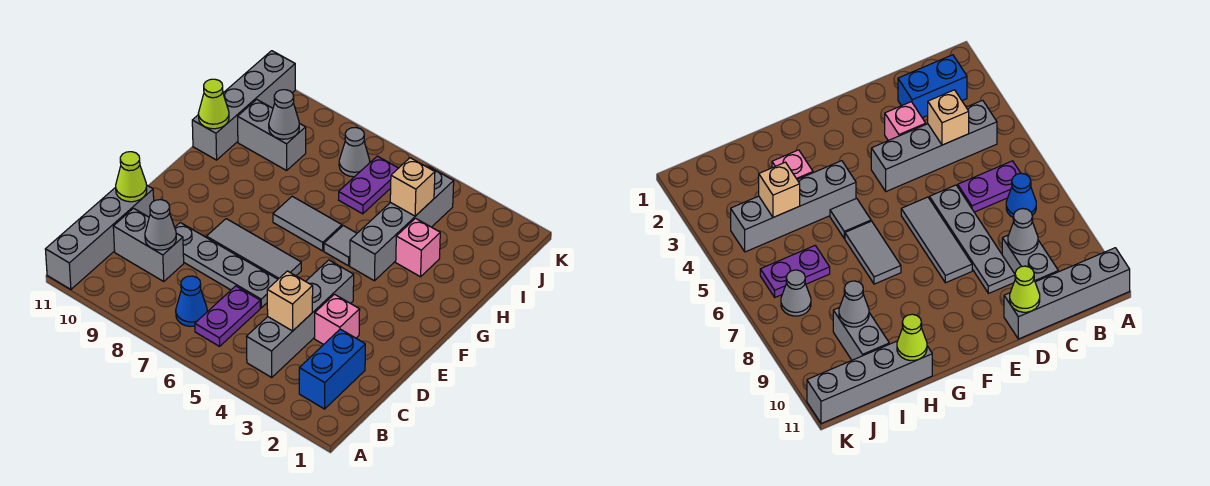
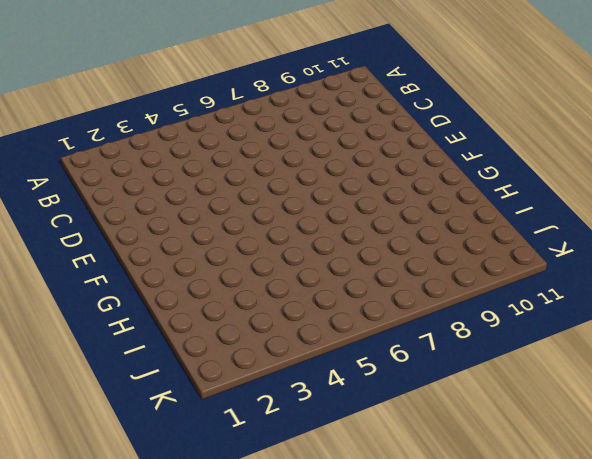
none -> grey 1x4 brick [45,186,154,289]
none -> blue 1x2 brick [299,329,365,409]
none -> grey 1x4 brick [247,260,354,377]

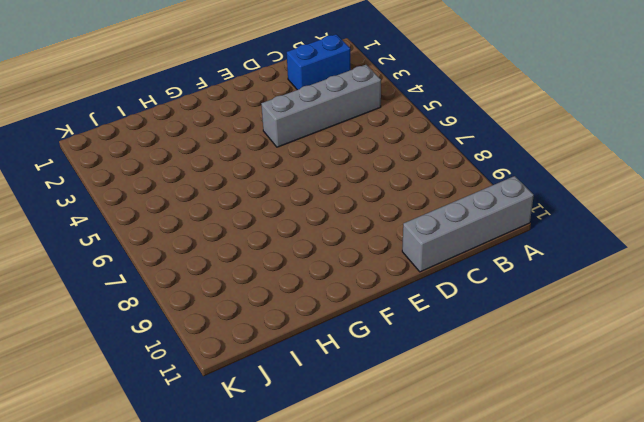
none -> purple 1x2 plate [195,286,260,346]
none -> blue 1x1 cone [176,276,207,326]
none -> grey 1x2 brick [113,208,184,281]

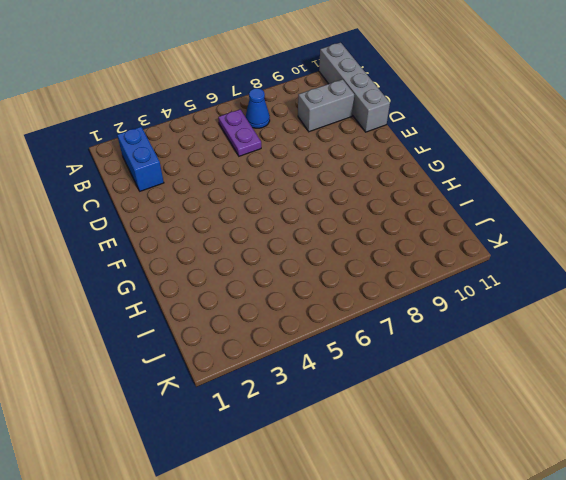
none -> grey 1x4 brick [247,260,354,377]
none -> pink 1x1 brick [315,294,360,344]
none -> grey 1x4 plate [175,223,278,308]

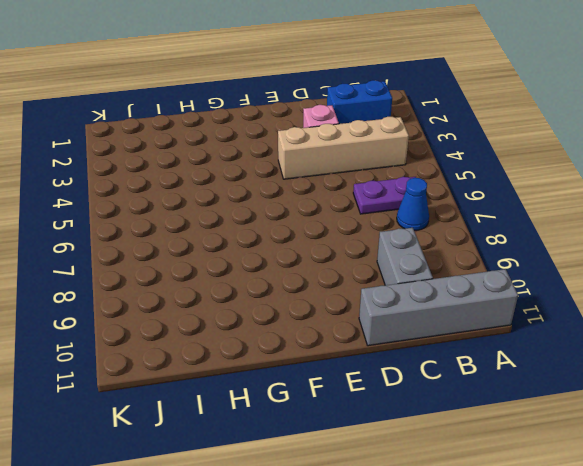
tan 1x4 brick [278,117,409,179] -> grey 1x4 brick [247,260,354,377]
none -> grey 1x4 plate [175,223,278,308]
none -> grey 1x3 tile [206,219,301,279]
none -> grey 1x4 brick [350,167,454,281]

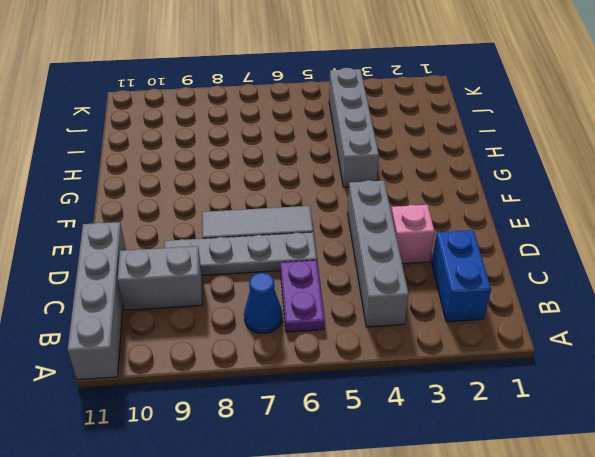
none -> grey 1x1 tile [324,226,357,266]
none -> grey 1x2 tile [273,196,342,251]
none -> pink 1x1 brick [396,218,440,277]

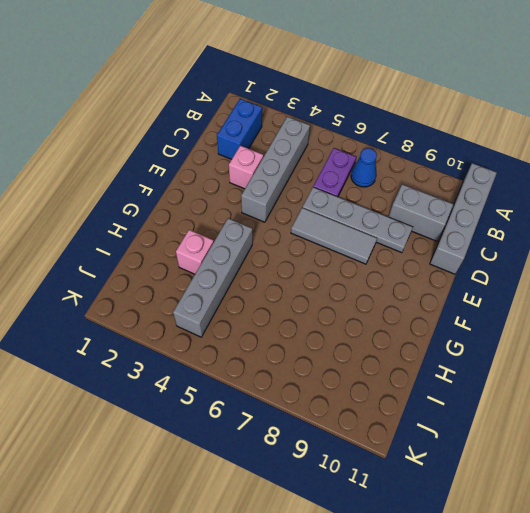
none -> grey 1x1 tile [324,226,357,266]
none -> grey 1x2 tile [273,196,342,251]
none -> grey 1x4 brick [192,51,295,160]

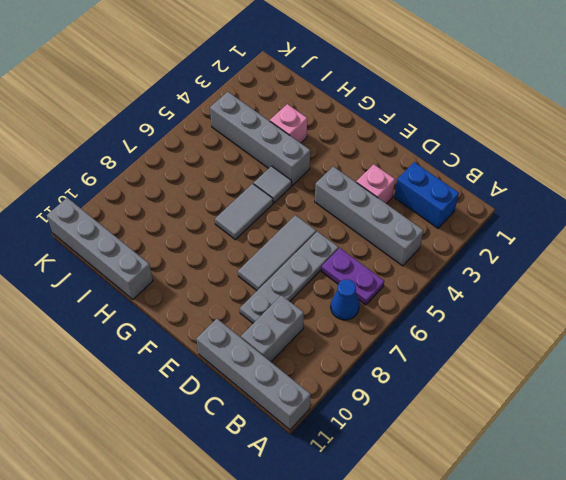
none -> purple 1x2 plate [339,156,398,214]
none -> grey 1x2 brick [238,99,306,170]
none -> grey 1x1 cone [339,128,370,177]

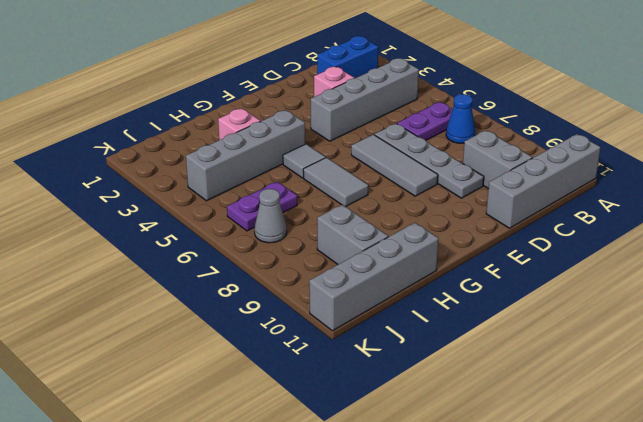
none -> tan 1x1 brick [267,271,313,331]
none -> grey 1x1 cone [145,200,176,250]
none -> lime 1x1 cone [116,152,147,202]

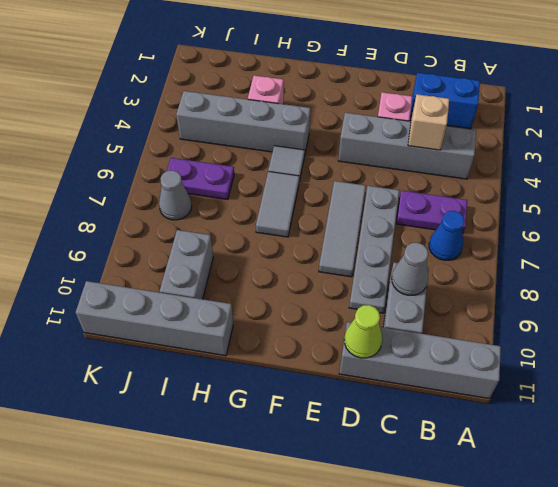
none -> lime 1x1 cone [198,79,229,129]
none -> tan 1x1 brick [390,158,435,216]
none -> grey 1x1 cone [269,90,299,139]

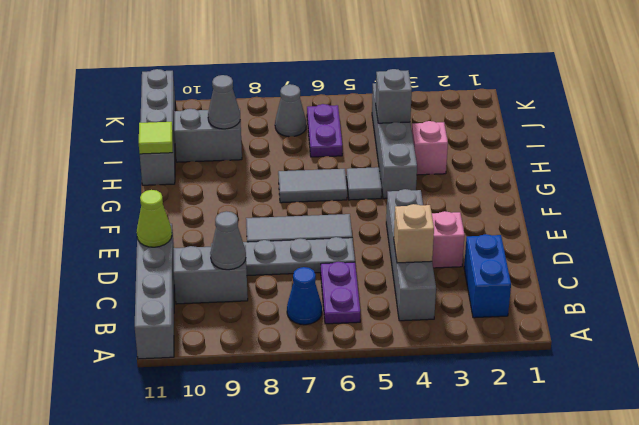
lime 1x1 tile [139,122,173,154] -> lime 1x1 cone [198,79,229,129]
grey 1x1 brick [376,69,412,123] -> tan 1x1 brick [390,158,435,216]

